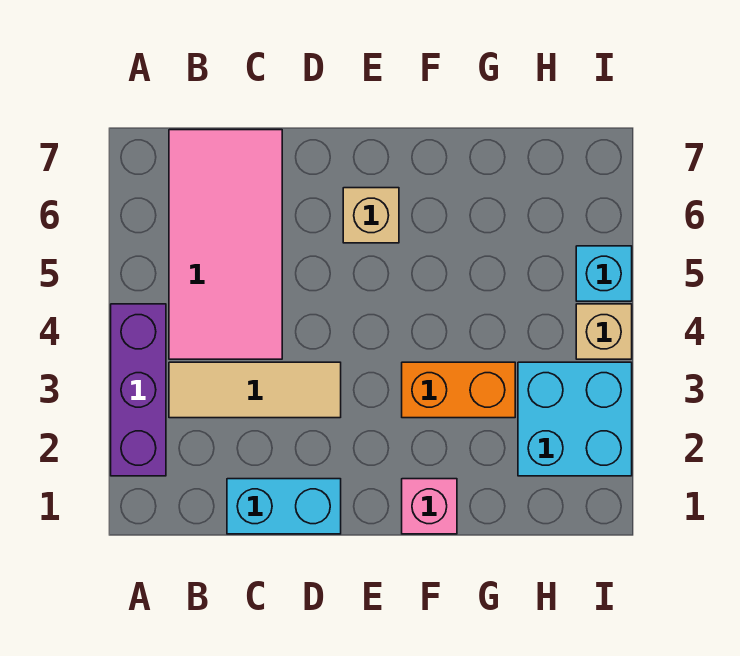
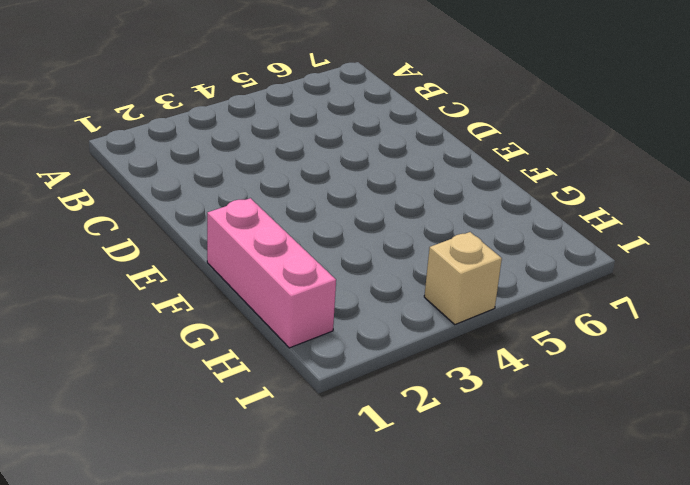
pink 1x3 brick [207,198,336,348] -> pink 1x1 brick [402,479,457,534]
none -> purple 1x3 brick [111,304,166,476]
none -> tan 1x3 tile [169,362,341,418]

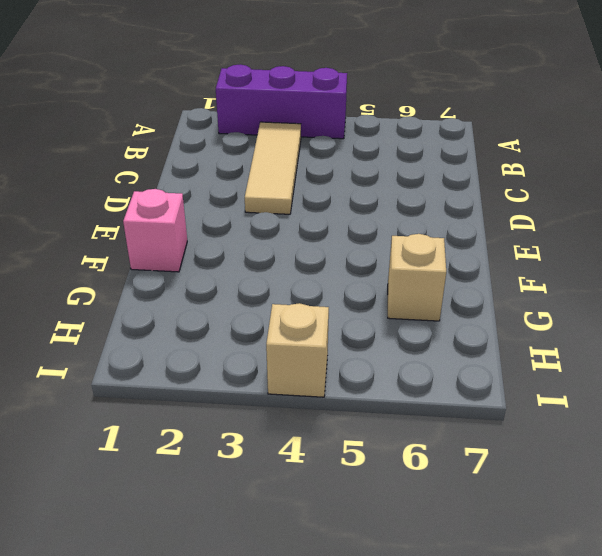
tan 1x1 brick [388,234,446,321] -> tan 1x1 brick moved to [343,188,399,243]
none -> pink 2x4 tile [169,130,282,359]
none -> cyan 1x2 brick [227,479,341,534]

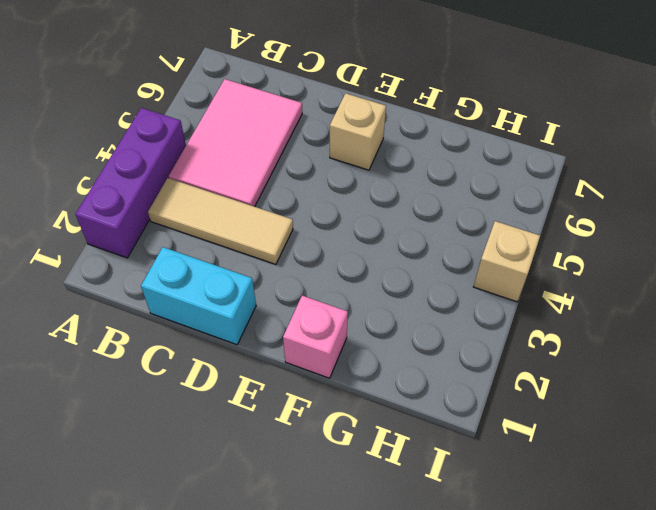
pink 2x3 tile [169,79,302,207] -> pink 2x4 tile [169,130,282,359]
none -> orange 1x2 brick [402,362,515,418]
none -> cyan 2x2 brick [518,362,632,476]

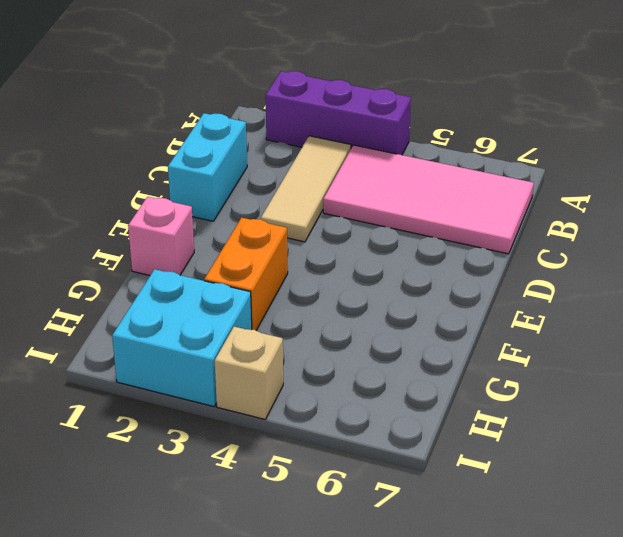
none -> tan 1x1 brick [343,188,399,243]
none -> cyan 1x1 brick [576,246,632,301]

